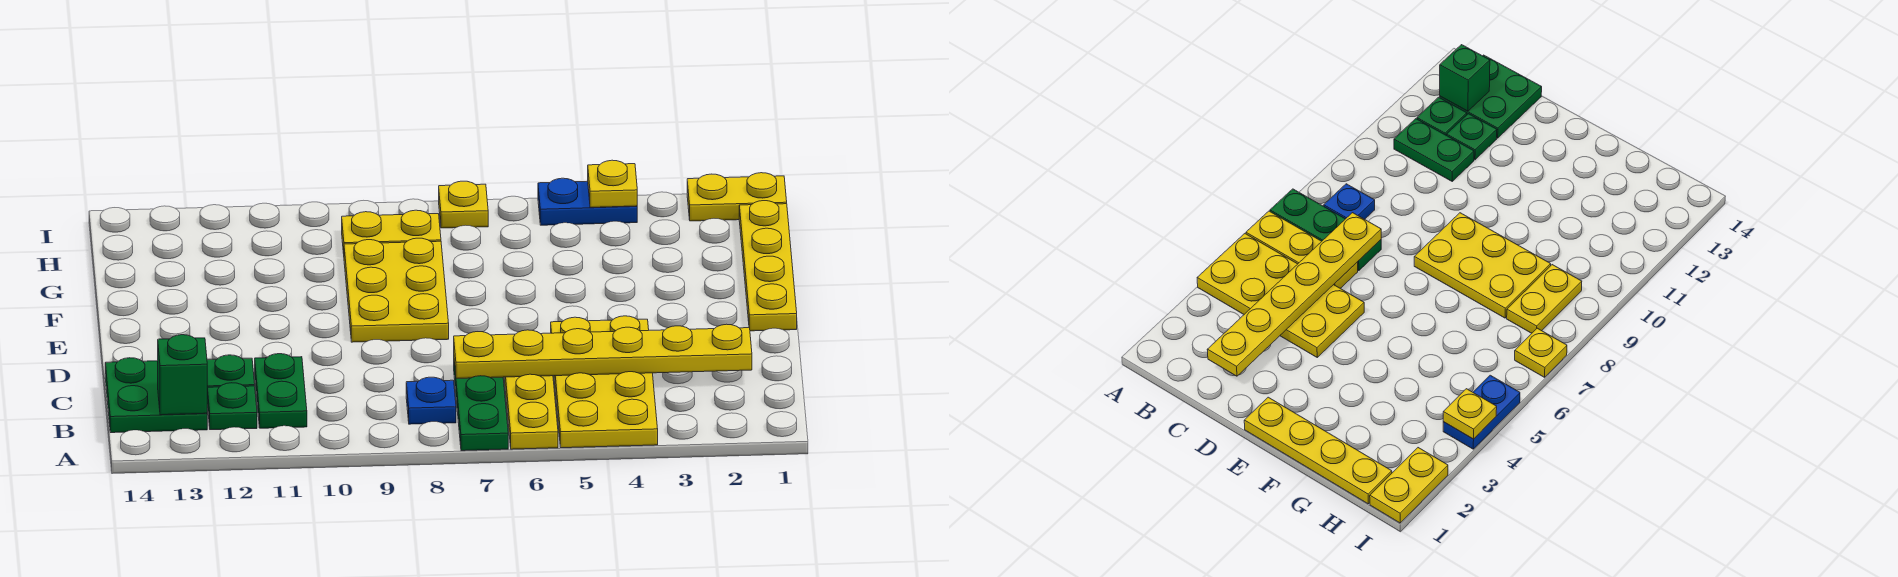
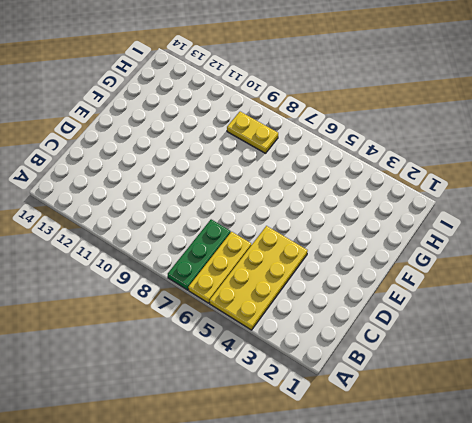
none -> blue 1x1 plate [406,377,456,424]
none -> green 1x2 plate [255,354,307,428]
none -> green 1x1 plate [207,383,257,430]

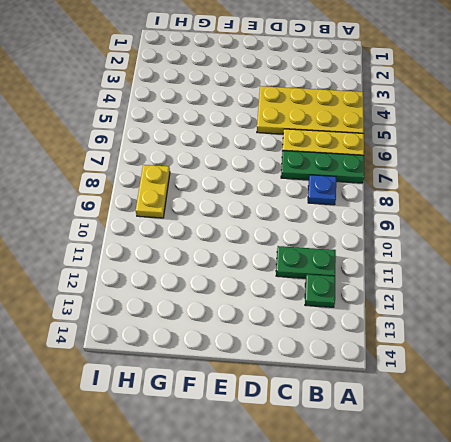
none -> green 2x2 plate [105,358,207,433]
none -> green 1x1 plate [207,355,255,387]
none -> yellow 1x4 plate [739,201,797,331]

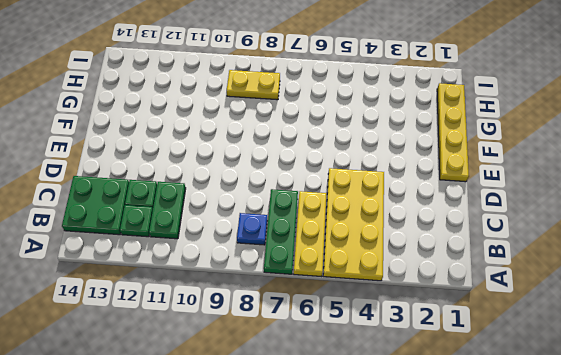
none -> yellow 2x3 plate [344,238,449,342]
none -> yellow 1x2 plate [687,173,787,221]
none -> blue 1x2 plate [538,178,637,225]

